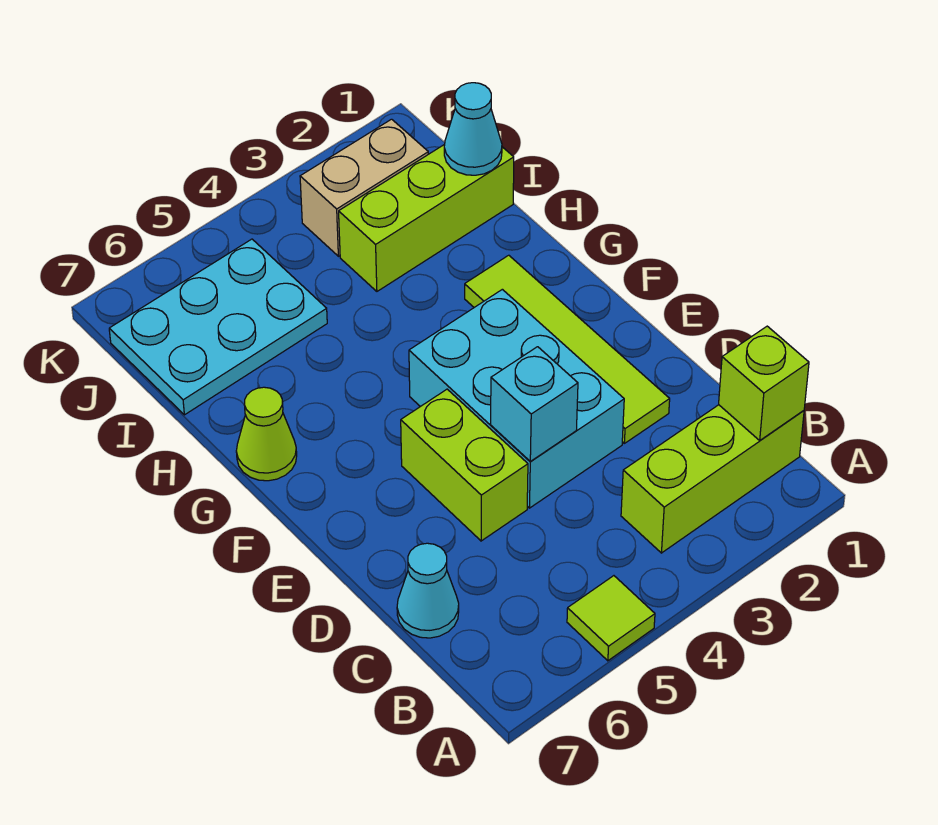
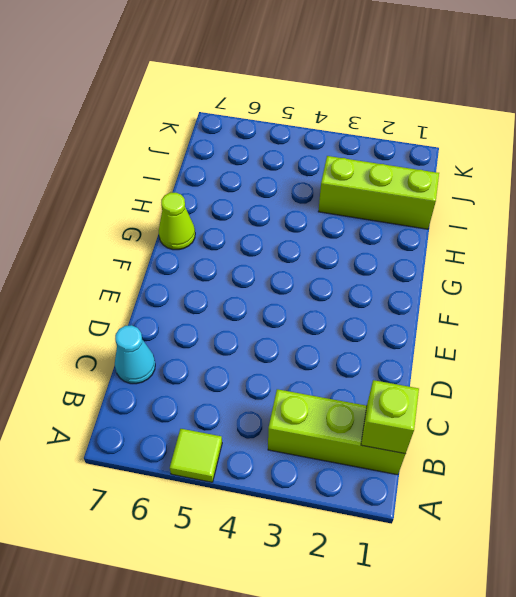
none -> lime 1x4 tile [465,255,670,443]
none -> cyan 2x3 brick [409,289,624,508]
none -> lime 1x2 brick [401,389,528,541]

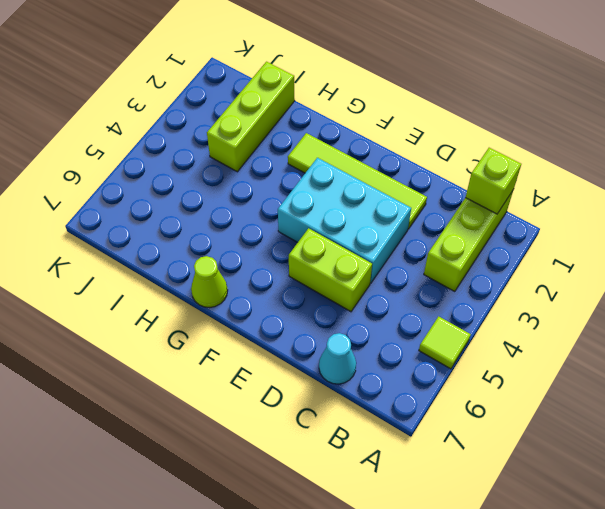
none -> cyan 2x3 plate [109,239,327,415]
none -> tan 1x2 brick [300,119,428,256]
none -> cyan 1x1 brick [491,347,578,461]

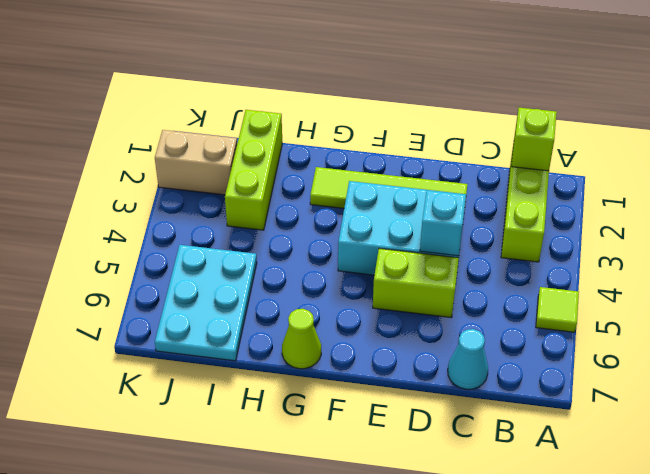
tan 1x2 brick [155,130,237,195] -> tan 1x2 brick turned to [300,119,428,256]
none -> cyan 1x1 cone [444,83,502,175]

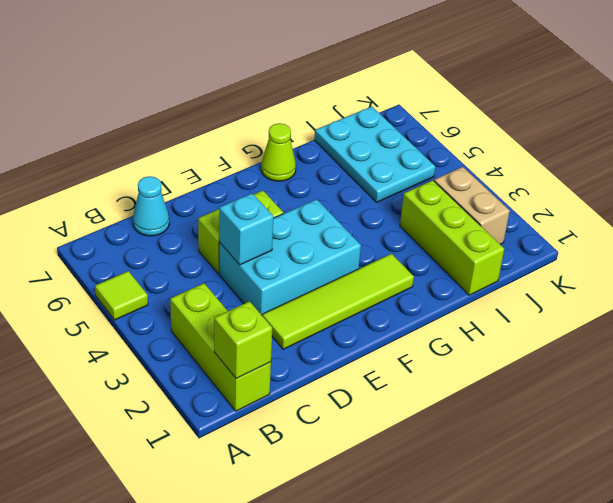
none -> cyan 1x1 cone [444,83,502,175]

